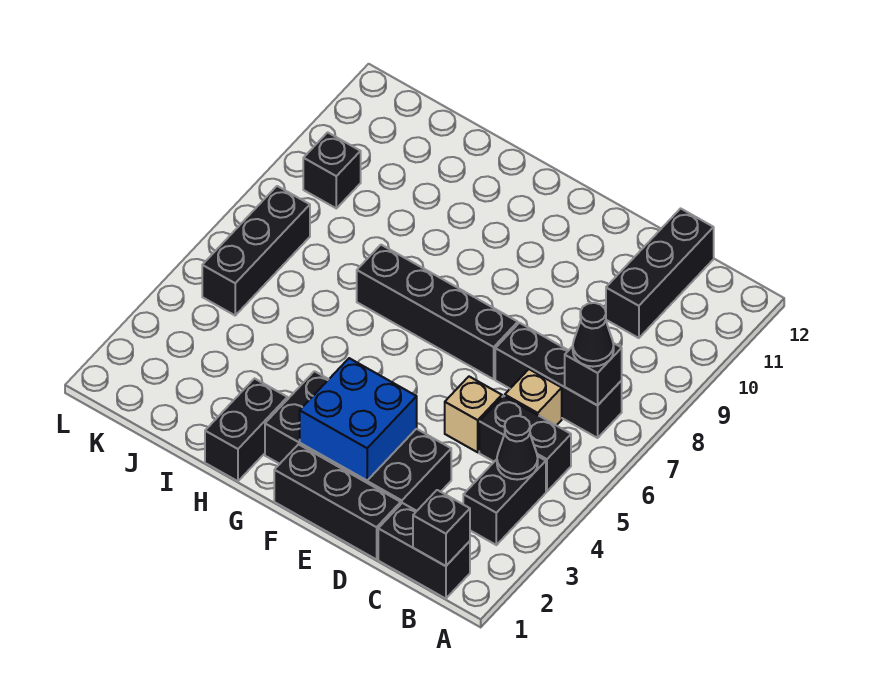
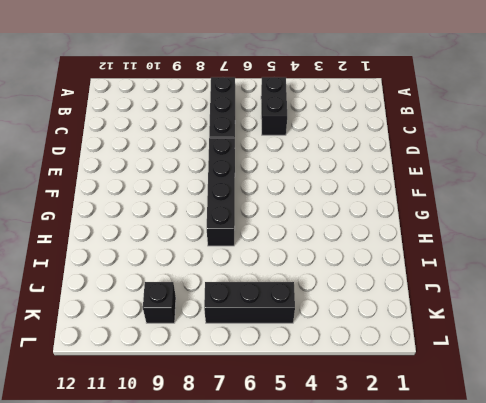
none -> black 1x2 brick [378,503,470,599]
none -> black 1x2 brick [463,456,546,545]
none -> tan 1x1 brick [505,369,562,426]

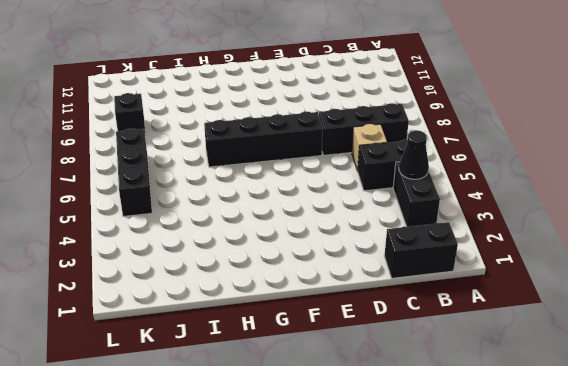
none -> black 1x3 brick [606,208,714,338]
none -> black 1x3 brick [274,444,401,559]
none -> black 2x4 brick [265,371,451,511]

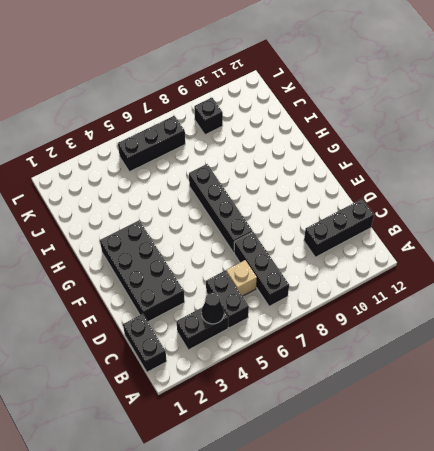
none -> black 1x3 brick [274,444,401,559]
none -> tan 1x1 brick [445,377,502,452]
none -> black 1x2 brick [205,379,287,481]

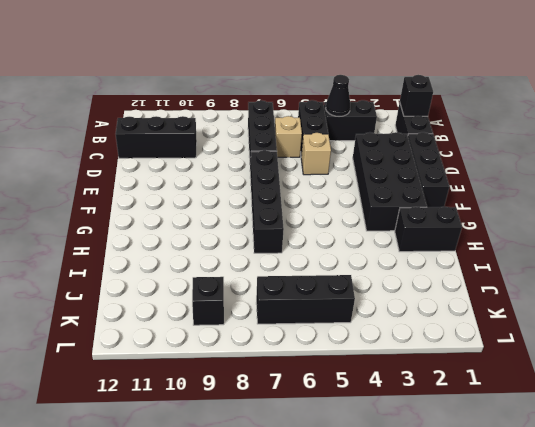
none -> black 1x1 brick [565,343,622,405]
none -> blue 2x2 brick [300,358,417,480]
none -> black 1x1 cone [573,303,614,367]

